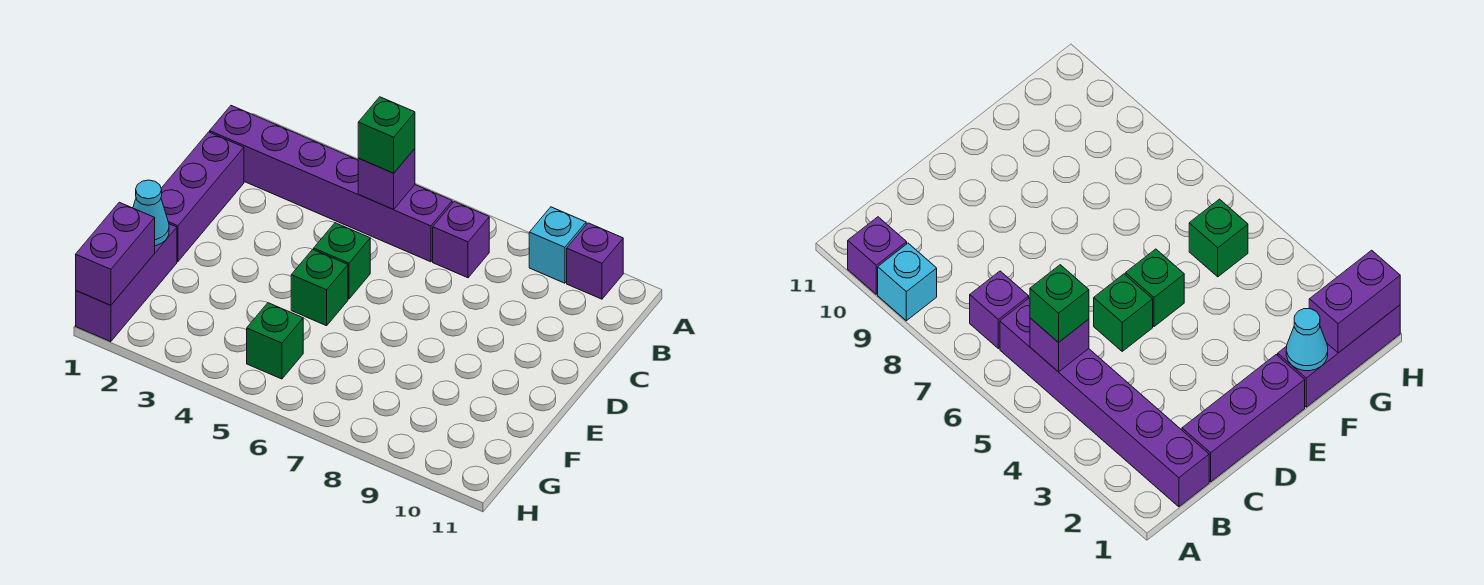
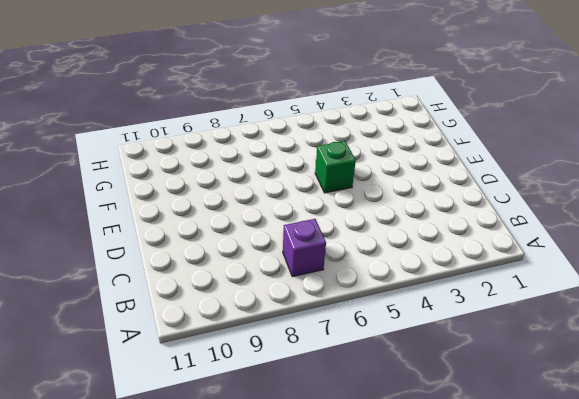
none -> cyan 1x1 brick [529,207,586,283]
none -> purple 1x1 brick [567,223,623,299]
none -> purple 1x6 brick [210,106,452,262]

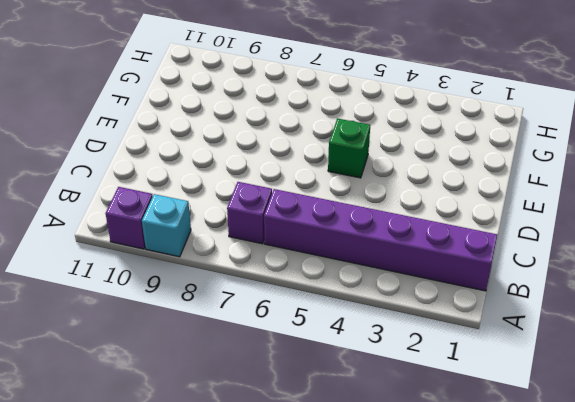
none -> purple 1x3 brick [161,132,244,262]
none -> green 1x1 brick [314,223,370,299]
none -> purple 1x3 brick [76,224,177,342]

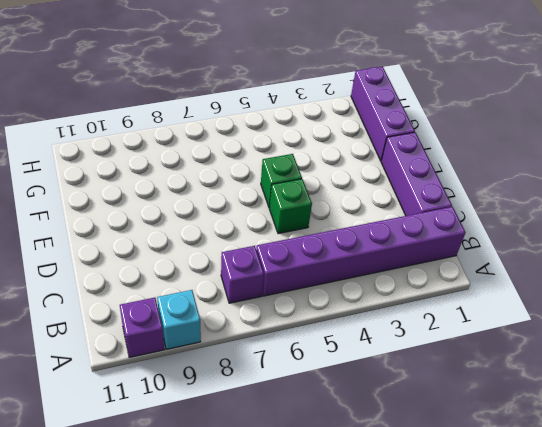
none -> green 1x1 brick [247,303,303,379]
none -> purple 1x1 brick [358,149,415,209]
none -> cyan 1x1 cone [133,180,169,246]

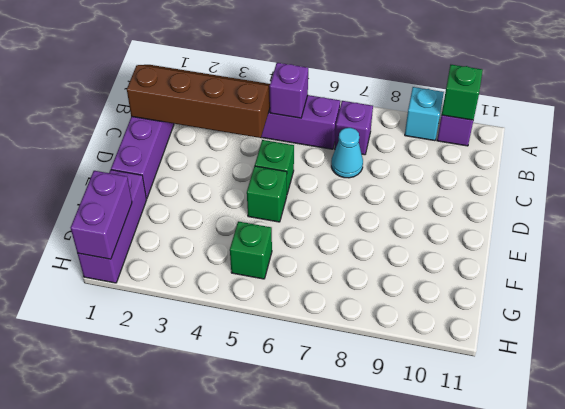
green 1x1 brick [442,65,483,120] -> green 1x1 brick moved to [358,97,415,173]
brown 2x4 slope [127,65,270,138] -> none
cyan 1x1 cone [331,128,363,178] -> cyan 1x1 cone moved to [133,180,169,246]

